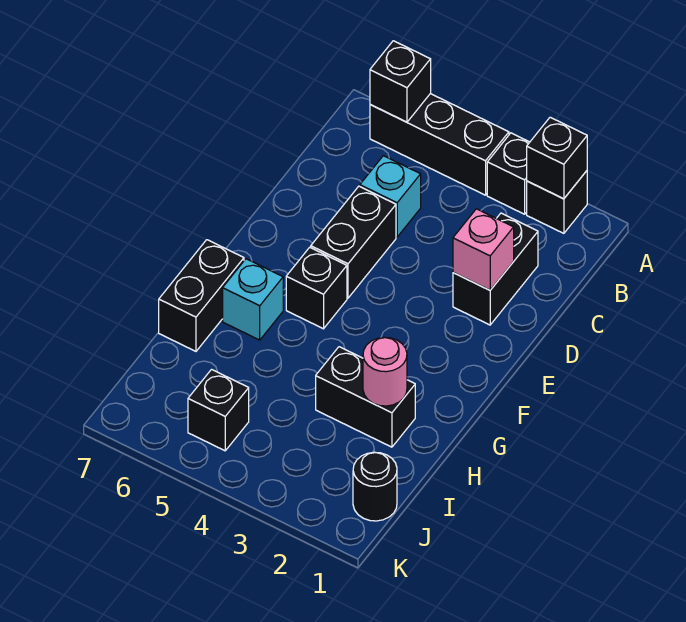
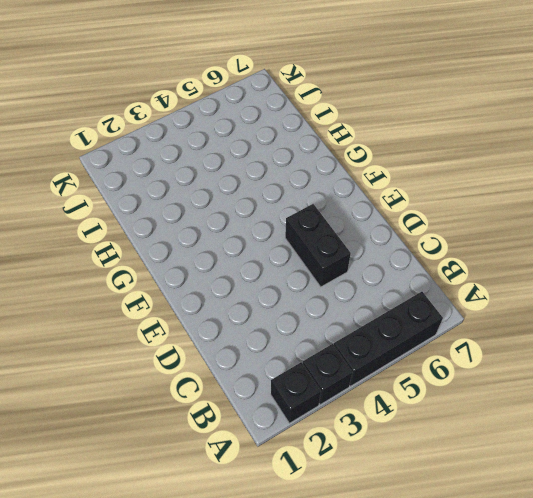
none -> black 1x2 brick [453,213,538,325]
none -> cyan 1x1 brick [360,156,421,237]
none -> black 1x1 brick [286,247,347,329]

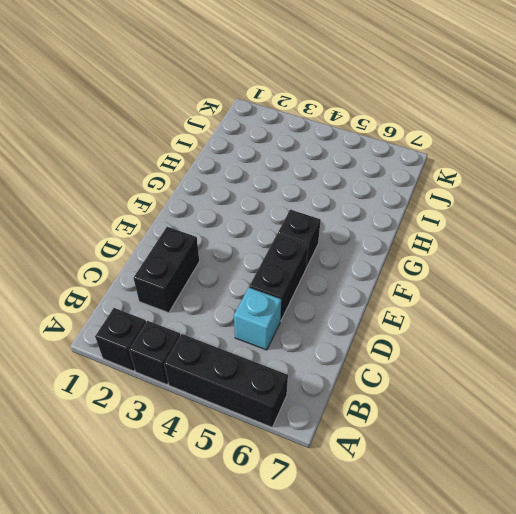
none -> cyan 1x1 brick [223,259,283,340]
none -> black 1x2 brick [159,240,244,351]
none -> black 1x2 brick [316,347,415,447]

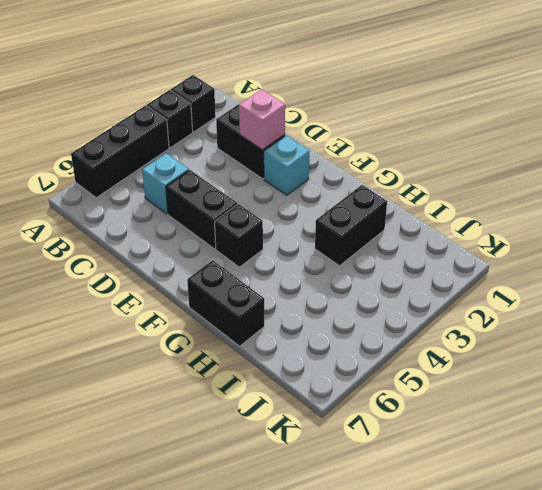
cyan 1x1 brick [264,136,310,195] -> cyan 1x1 brick moved to [223,259,283,340]
none -> black 1x1 round brick [353,452,397,521]
none -> black 1x1 brick [188,370,249,451]
none -> black 1x1 brick [527,117,587,199]

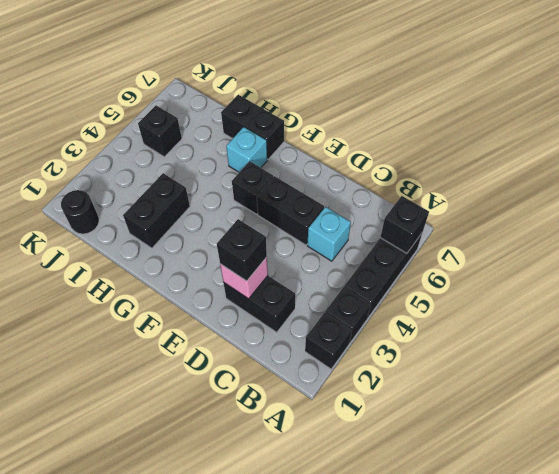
black 1x1 brick [217,219,267,281] -> black 1x1 brick moved to [527,117,587,199]
none -> pink 1x1 round brick [363,337,407,406]

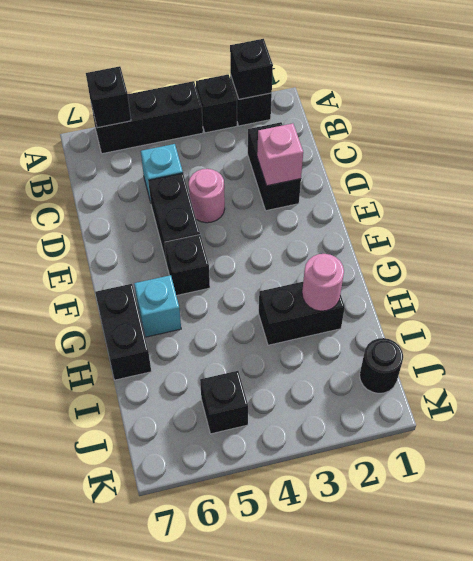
pink 1x1 round brick [189,169,225,223] -> none

